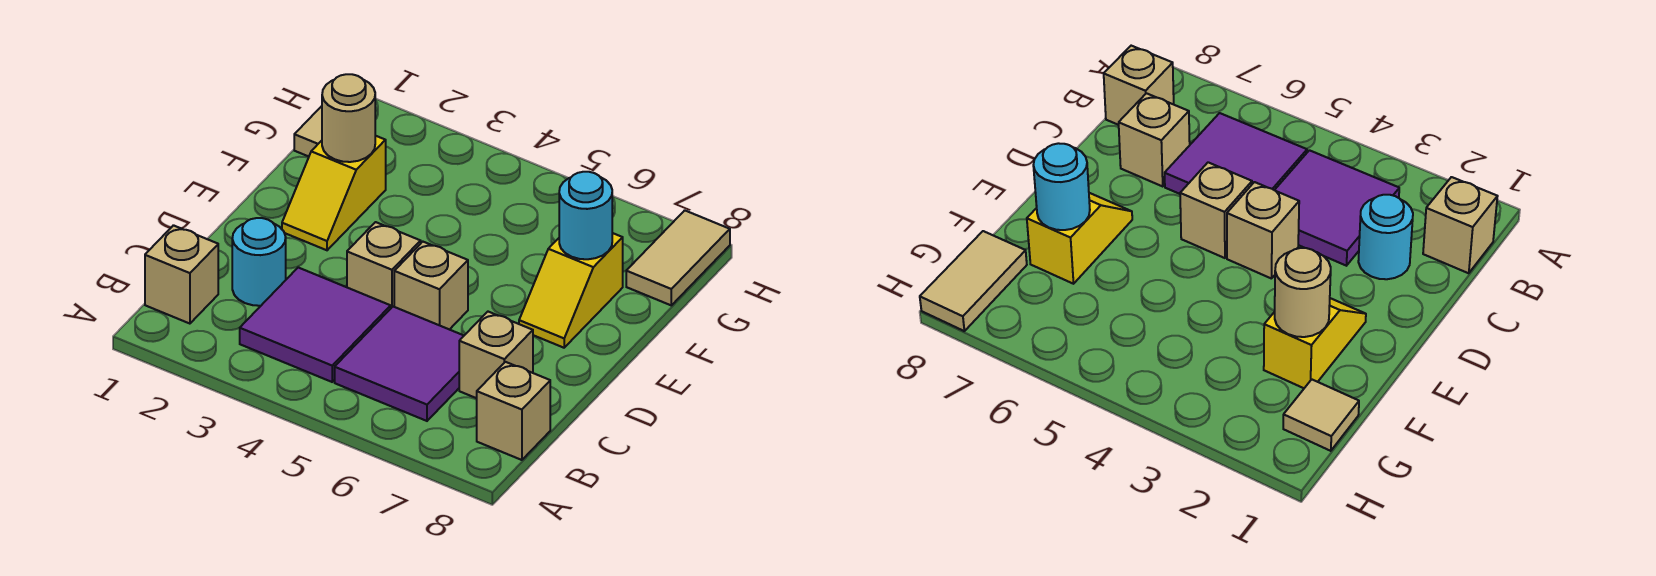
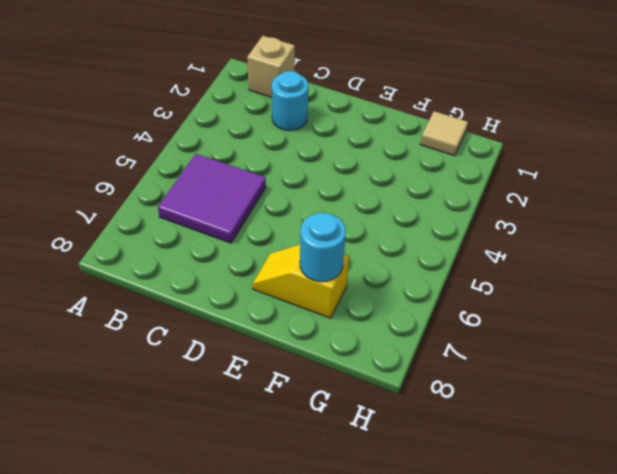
none -> purple 2x2 tile [240,268,391,382]
none -> tan 1x1 brick [477,362,550,460]
none -> tan 1x1 brick [459,312,533,398]

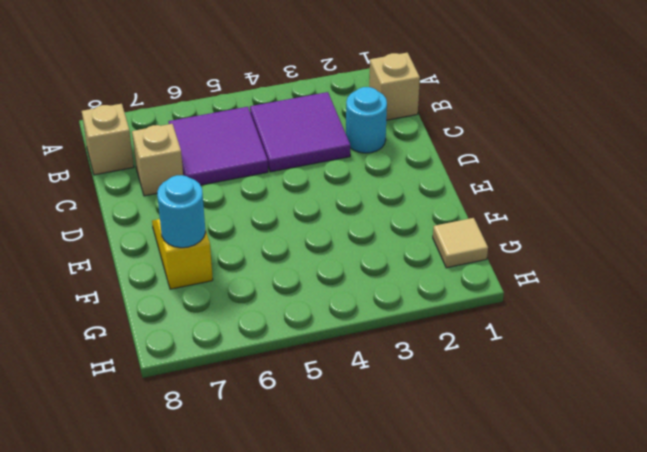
none -> tan 1x1 brick [347,222,421,308]
none -> tan 1x1 brick [394,242,468,330]
none -> yellow 1x2 slope [282,136,386,250]

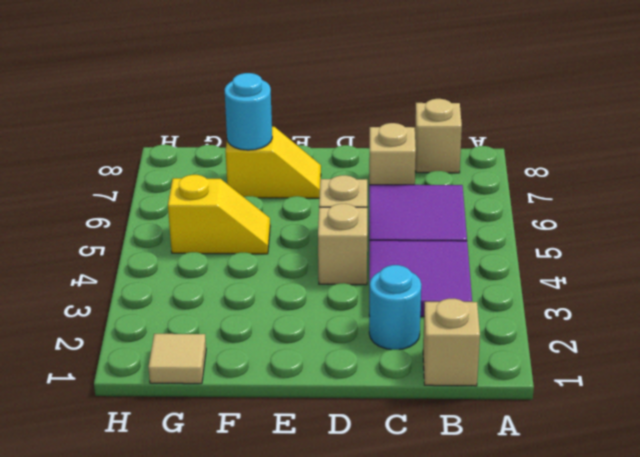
yellow 1x2 slope [168,175,270,254] -> yellow 1x2 slope moved to [282,136,386,250]
none -> tan 1x2 tile [626,210,730,305]
none -> tan 1x1 round brick [322,74,375,162]

